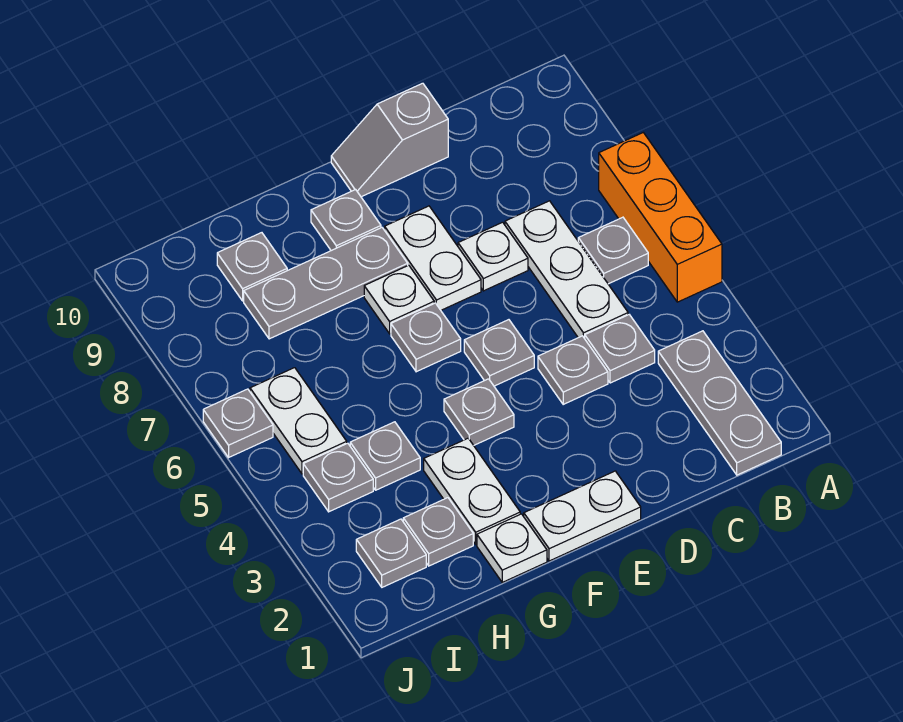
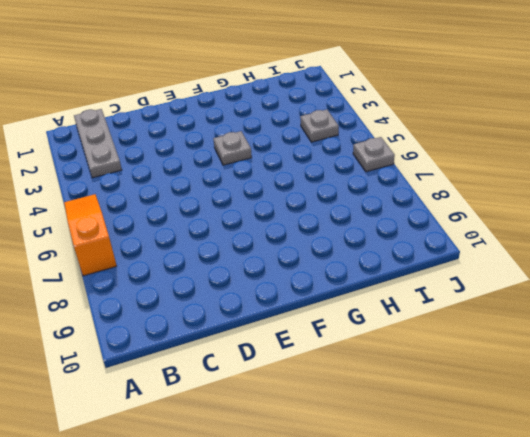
orange 1x3 slope [64,194,117,276] -> orange 1x3 brick [599,133,722,302]
none -> grey 1x1 plate [578,217,648,284]
none -> grey 1x1 plate [585,315,655,383]
none -> white 1x3 plate [505,201,628,338]

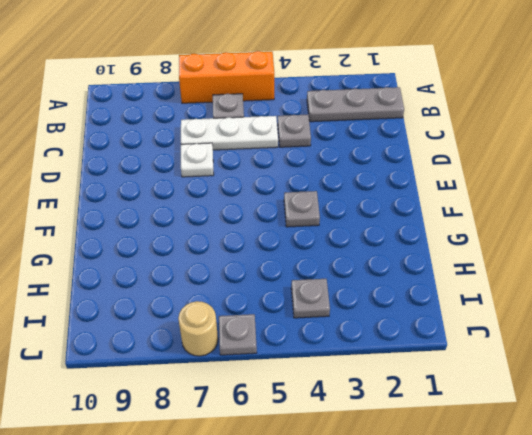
tan 1x1 round brick [178,301,218,356] -> none
none -> grey 1x1 plate [538,336,608,404]
none -> grey 1x2 slope [331,83,448,197]
none -> white 1x2 plate [524,471,641,561]

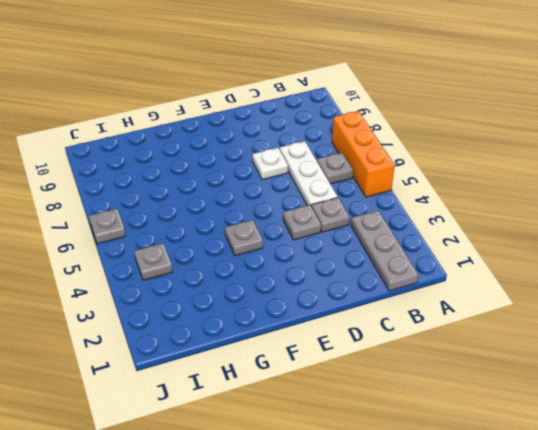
none -> grey 1x2 slope [331,83,448,197]
none -> white 1x2 plate [524,471,641,561]
none -> grey 1x1 plate [464,320,534,386]

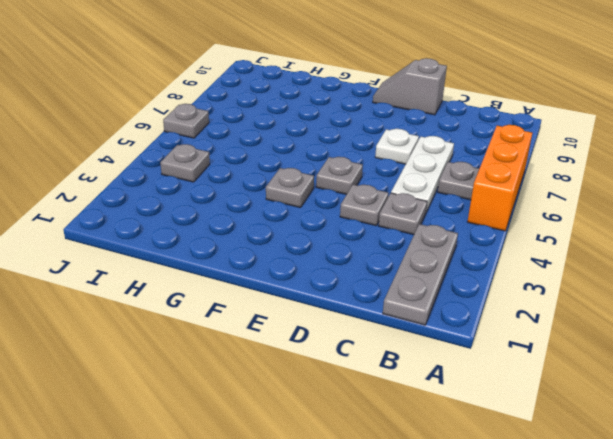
none -> white 1x2 plate [524,471,641,561]
none -> white 1x2 plate [385,206,481,310]
none -> grey 1x1 plate [391,303,461,372]

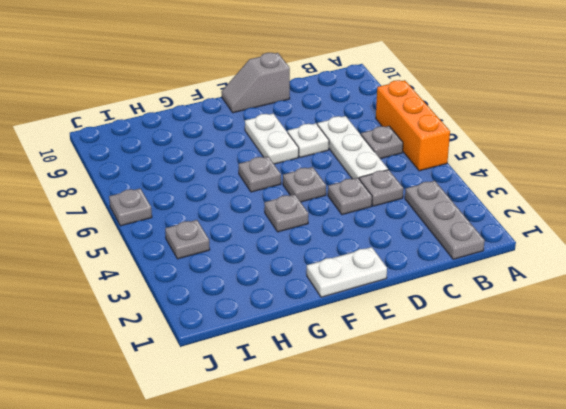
none -> white 1x1 plate [364,265,434,334]
none -> grey 1x3 plate [244,228,408,339]
none -> grey 1x1 plate [311,190,381,251]

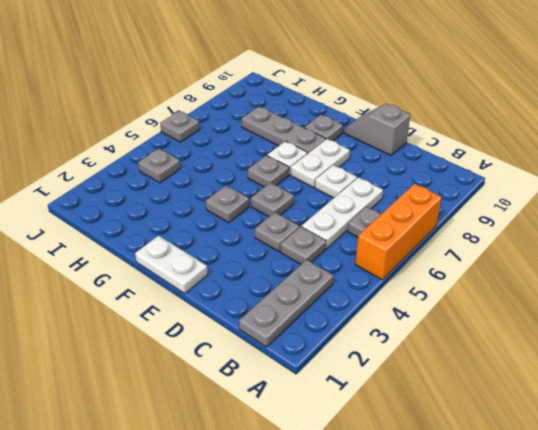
none -> white 1x1 plate [477,514,547,582]
none -> white 1x2 plate [424,438,520,544]
none -> grey 1x1 plate [403,498,473,566]

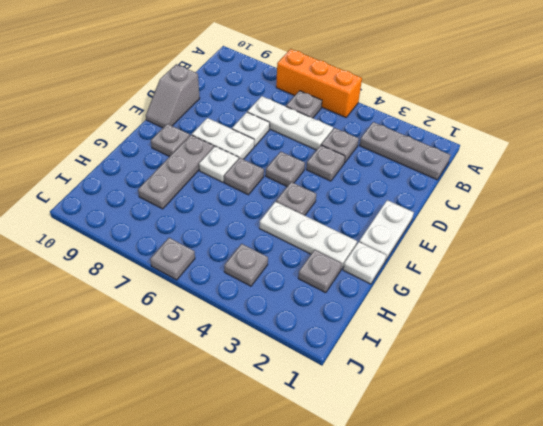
white 1x3 plate [259,202,357,269] -> white 1x2 plate [424,438,520,544]
none -> grey 1x1 plate [350,422,420,490]
none -> grey 1x1 plate [217,233,287,301]
none -> grey 1x1 plate [356,519,426,587]

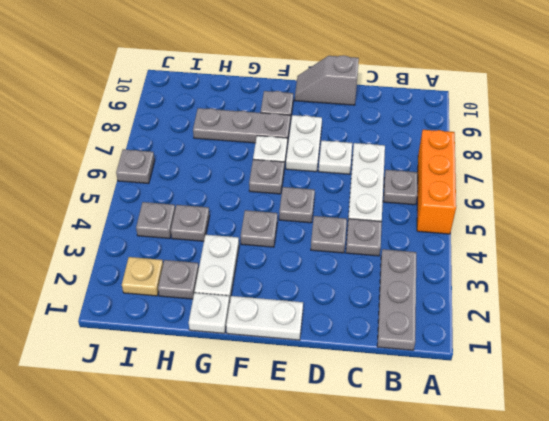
tan 1x1 plate [122,257,163,296] -> grey 1x1 plate [356,519,426,587]
none -> grey 1x1 plate [217,233,287,301]
none -> white 1x2 plate [250,368,347,474]

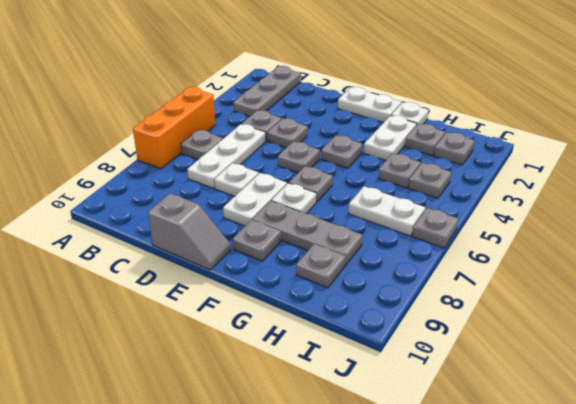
white 1x2 plate [349,186,425,236] -> white 1x2 plate turned to [250,368,347,474]

